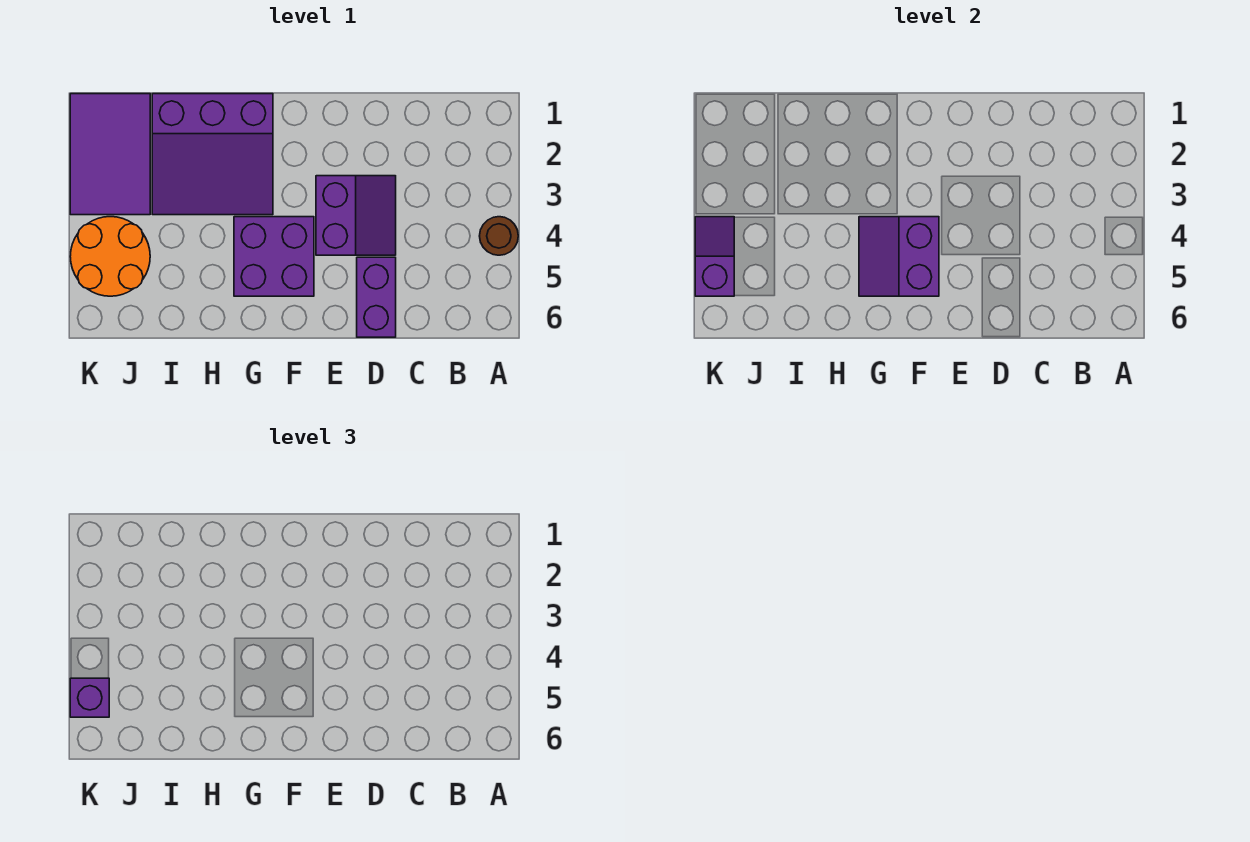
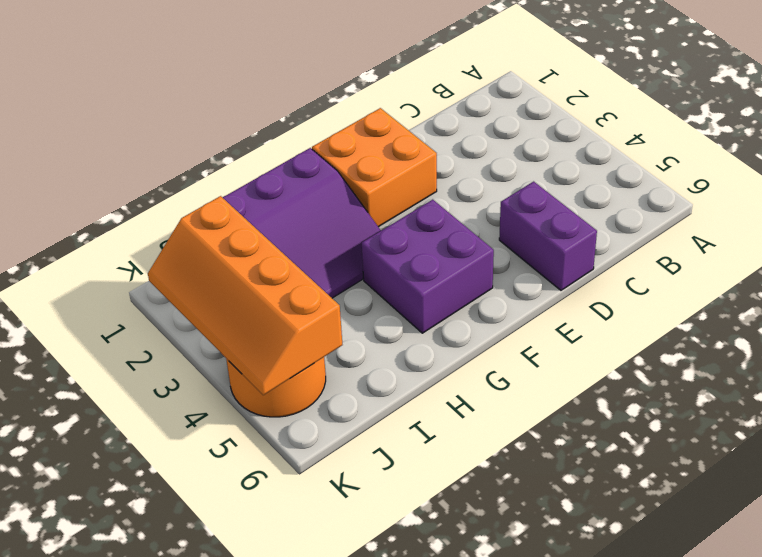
orange 2x2 brick [312,108,437,227] -> none
orange 2x4 slope [148,196,342,395] -> purple 1x2 slope [695,217,734,296]
none -> brown 1x1 round brick [480,217,518,255]
none -> purple 2x2 slope [316,176,396,255]

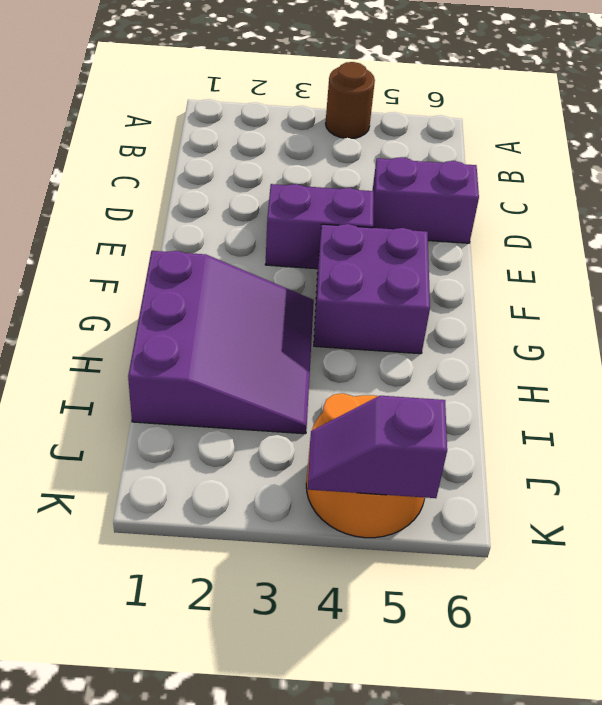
none -> purple 2x3 tile [70,94,150,215]
none -> purple 2x2 slope [859,217,939,296]

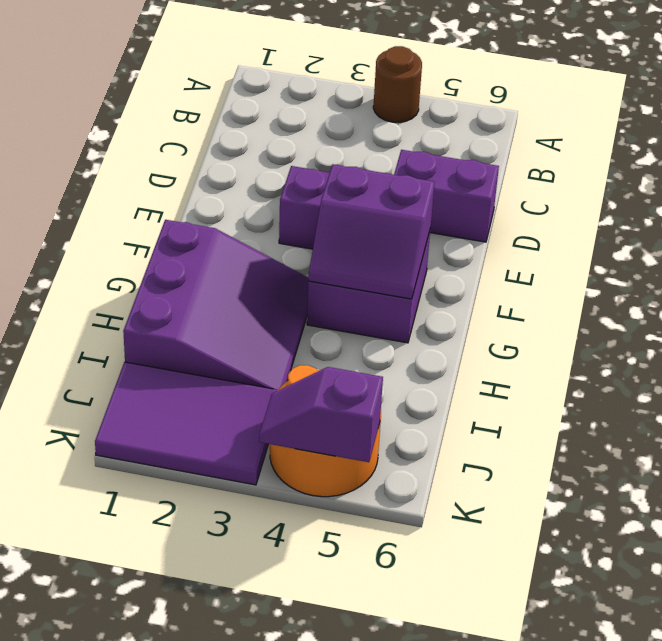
none -> purple 1x1 brick [70,678,109,717]

